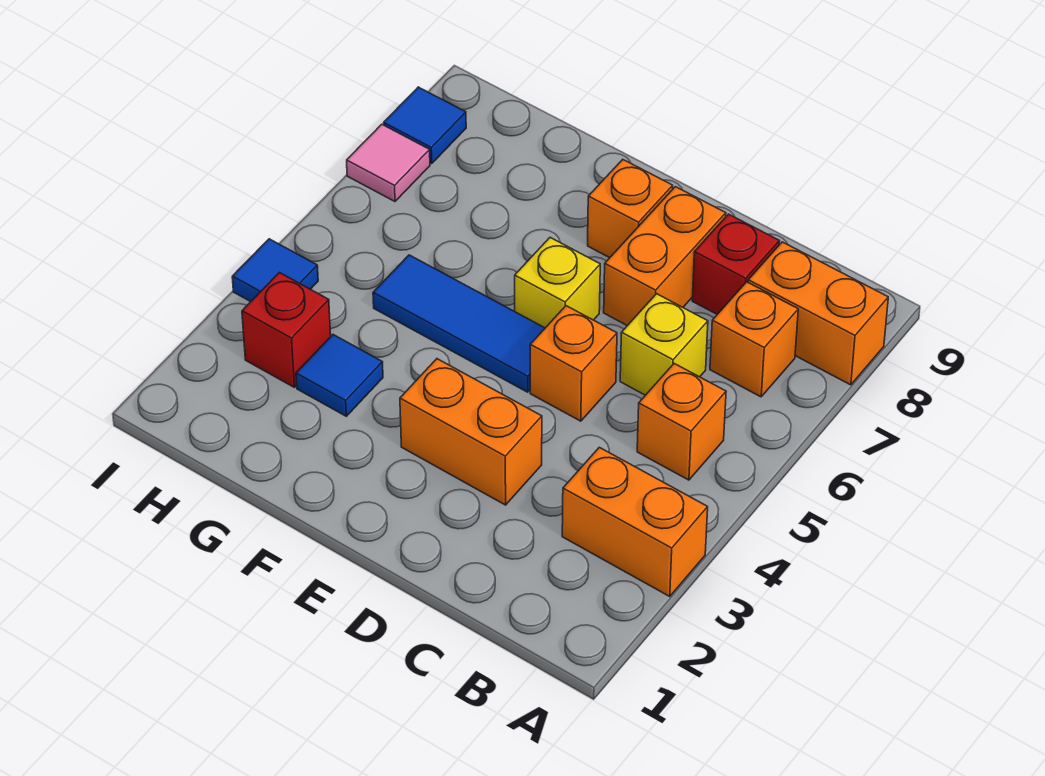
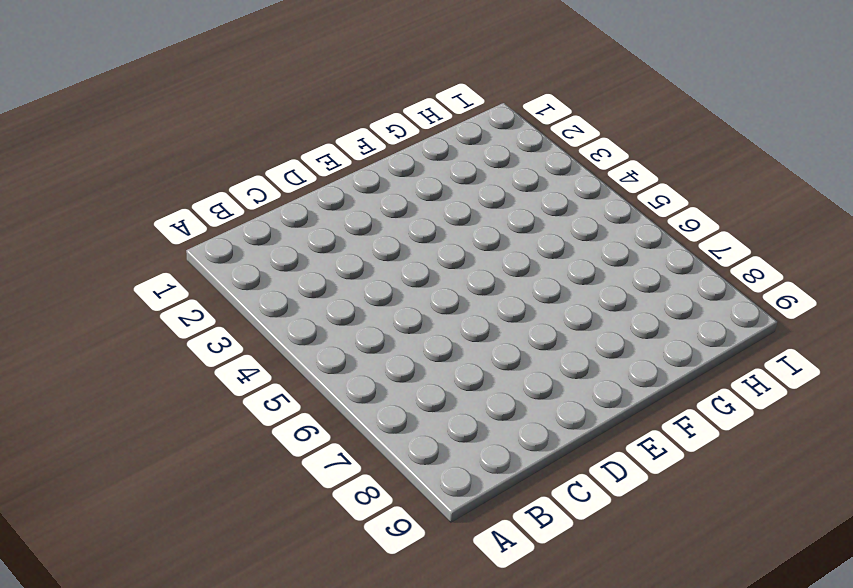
none -> orange 1x2 brick [562,447,708,596]
none -> orange 1x2 brick [748,242,888,385]
none -> orange 1x1 brick [637,364,726,480]

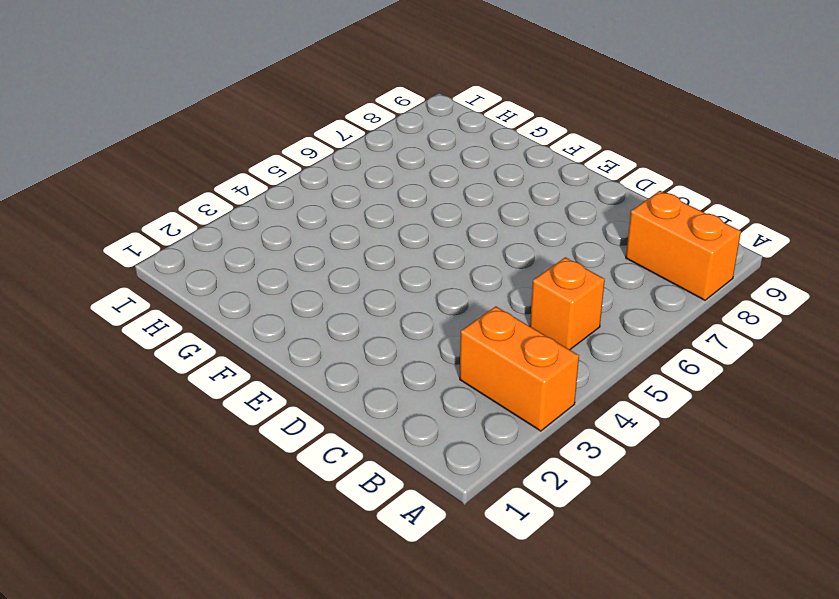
none -> orange 1x1 brick [710,282,798,397]
none -> yellow 1x1 brick [620,294,708,395]
none -> red 1x1 brick [692,214,779,314]

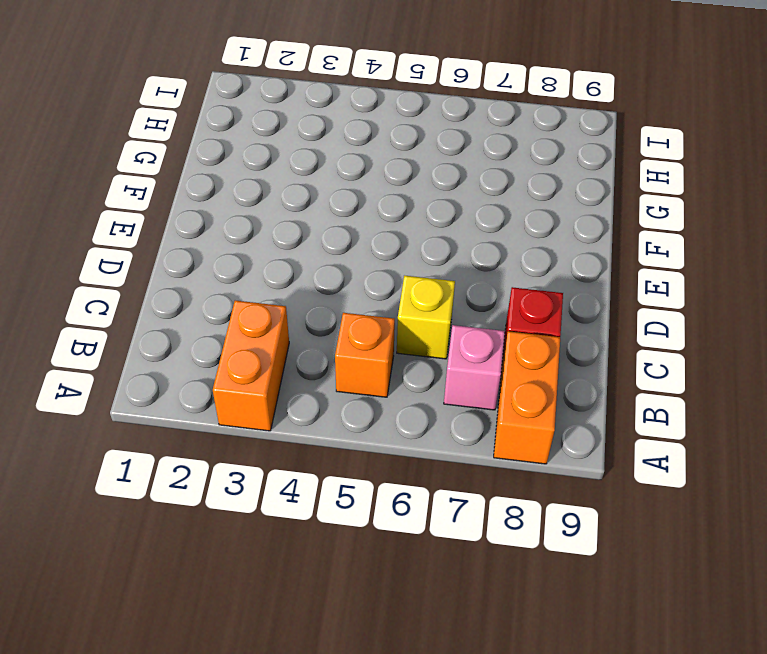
pink 1x1 brick [444,325,505,410] -> orange 1x1 brick [710,282,798,397]
none -> orange 1x2 brick [400,359,542,505]
none -> orange 1x1 brick [530,306,617,421]
none -> orange 1x2 brick [604,187,726,326]

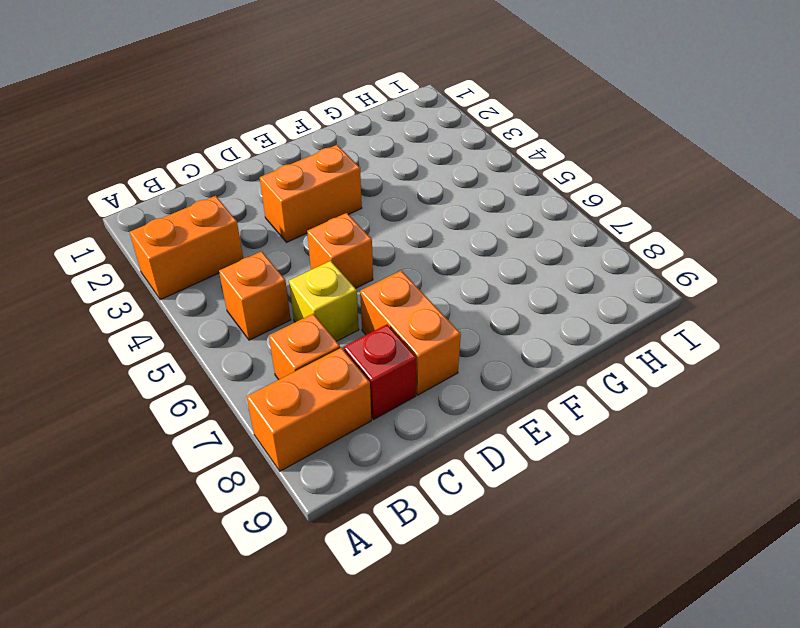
none -> blue 1x3 tile [373,255,545,392]
none -> yellow 1x1 brick [515,238,600,328]
none -> orange 1x1 brick [588,160,673,258]

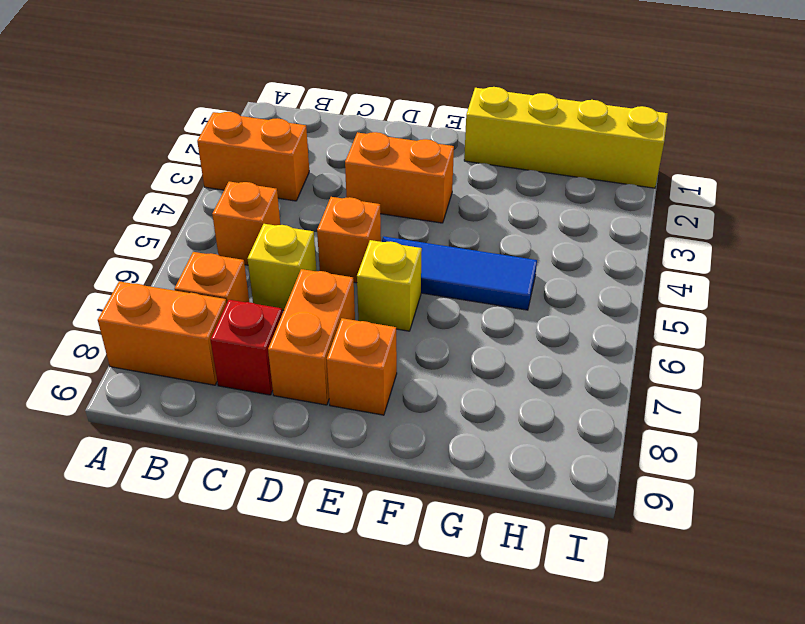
yellow 1x4 brick [464,87,668,188] -> none
none -> blue 1x1 tile [296,335,383,416]
none -> red 1x1 brick [242,273,331,387]
none -> blue 1x1 tile [232,239,318,302]

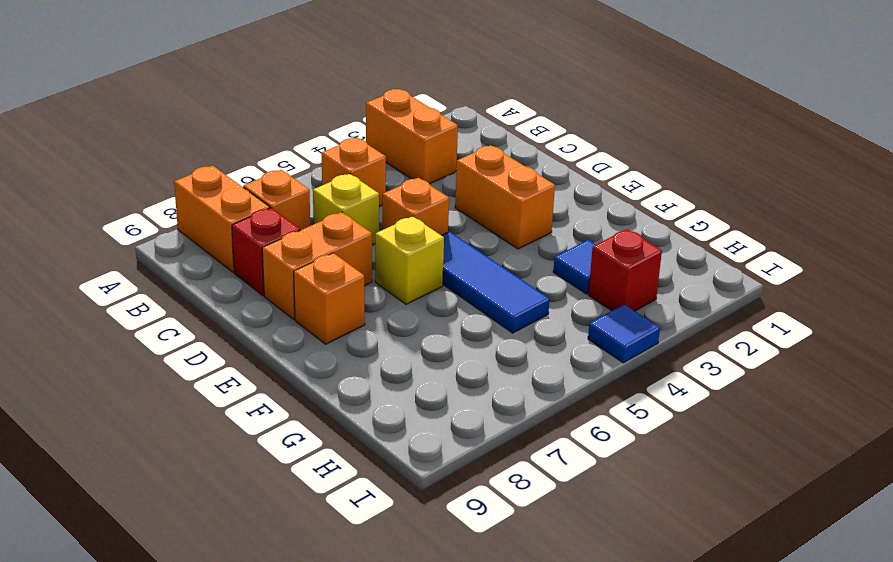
none -> pink 1x1 tile [347,124,430,201]
none -> blue 1x1 tile [384,87,466,164]

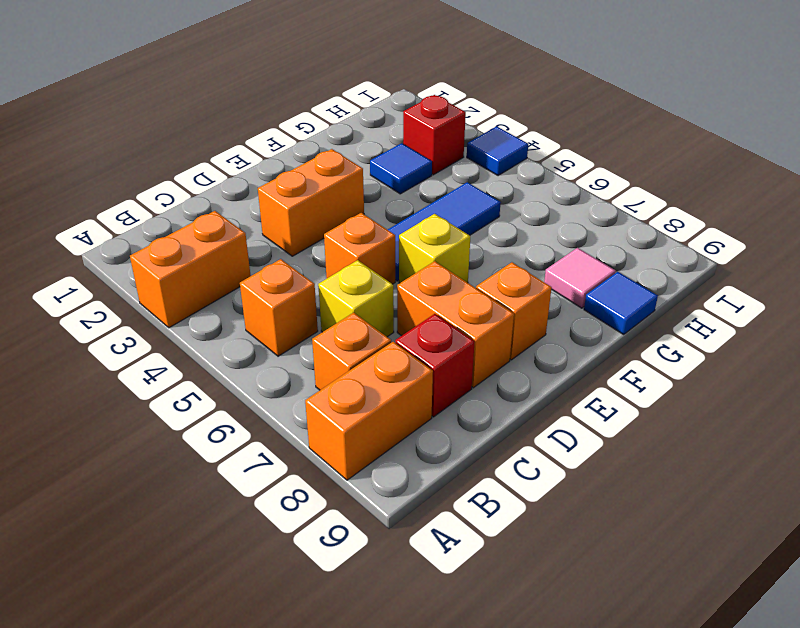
pink 1x1 tile [544,248,616,308] -> pink 1x1 tile moved to [347,124,430,201]
blue 1x1 tile [584,272,658,334] -> blue 1x1 tile moved to [384,87,466,164]

